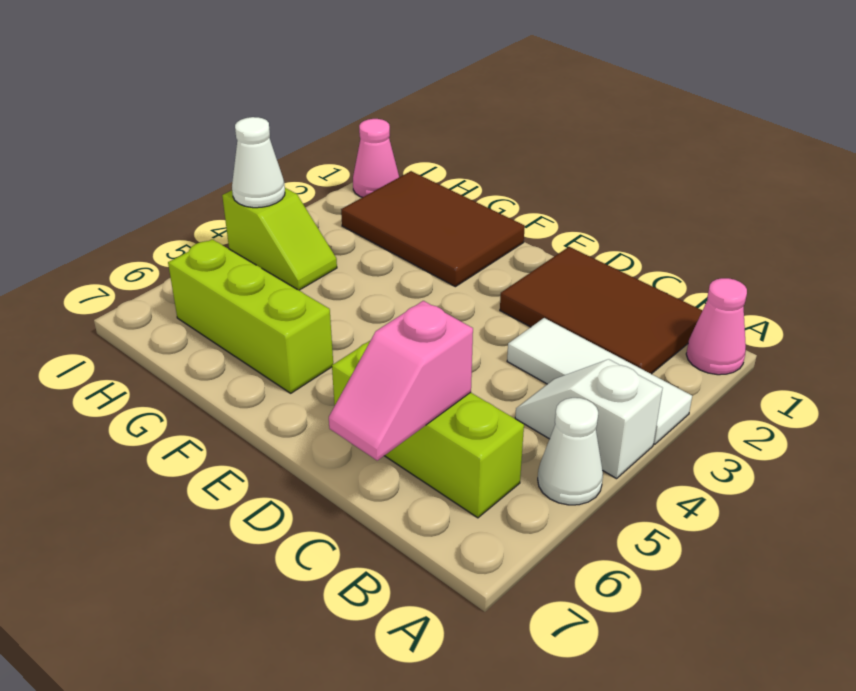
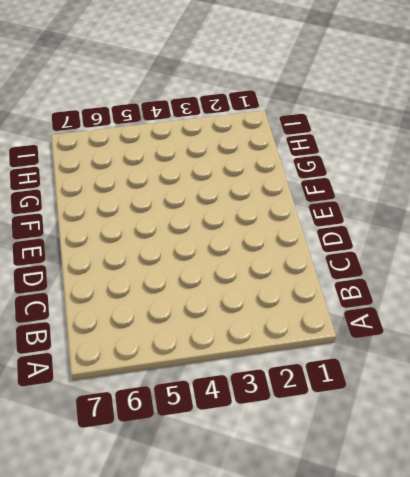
none -> pink 1x1 cone [686,278,747,375]
none -> white 1x3 tile [507,318,692,444]
none -> white 1x2 slope [515,359,663,479]

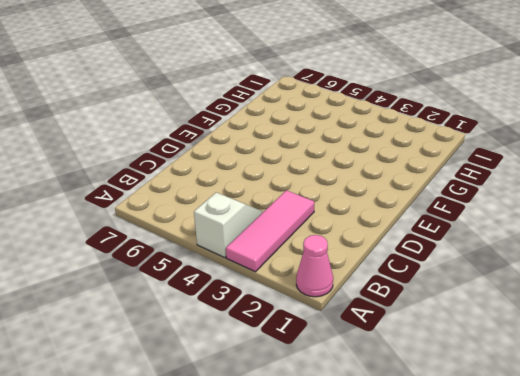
pink 1x3 tile [226,190,314,272] -> white 1x3 tile [507,318,692,444]
none -> white 1x1 cone [538,398,603,505]
none -> brown 2x3 tile [500,247,702,374]
none -> lime 1x3 brick [332,341,524,518]

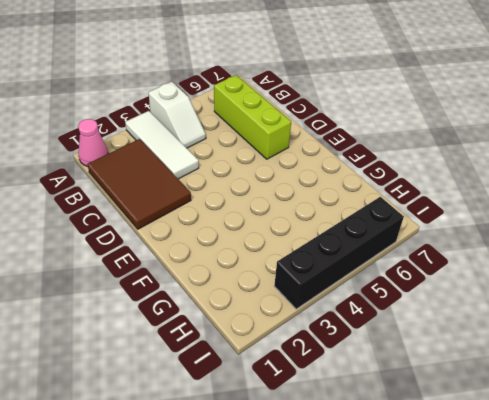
black 1x4 brick [274,197,404,309] -> lime 1x2 slope [222,188,337,290]
none -> white 1x1 cone [538,398,603,505]
none -> brown 2x3 tile [341,171,525,287]
none -> lime 1x3 brick [168,239,333,393]

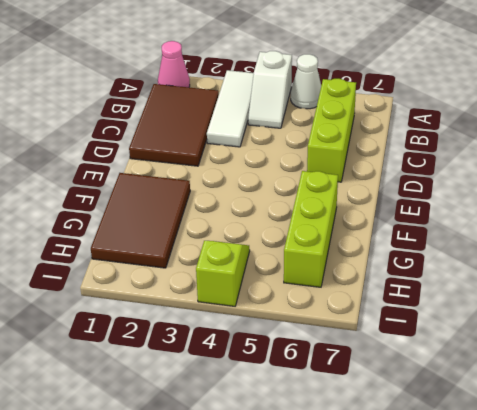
none -> pink 1x1 cone [353,119,399,197]
none -> pink 1x2 slope [329,301,473,460]
none -> white 1x1 cone [232,117,285,208]

